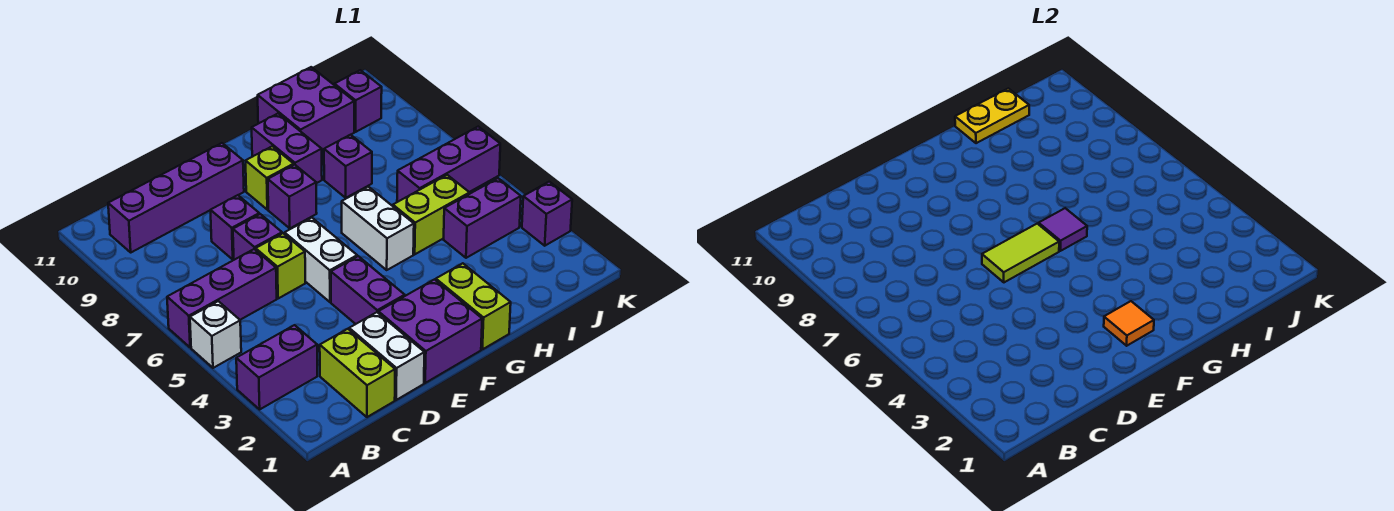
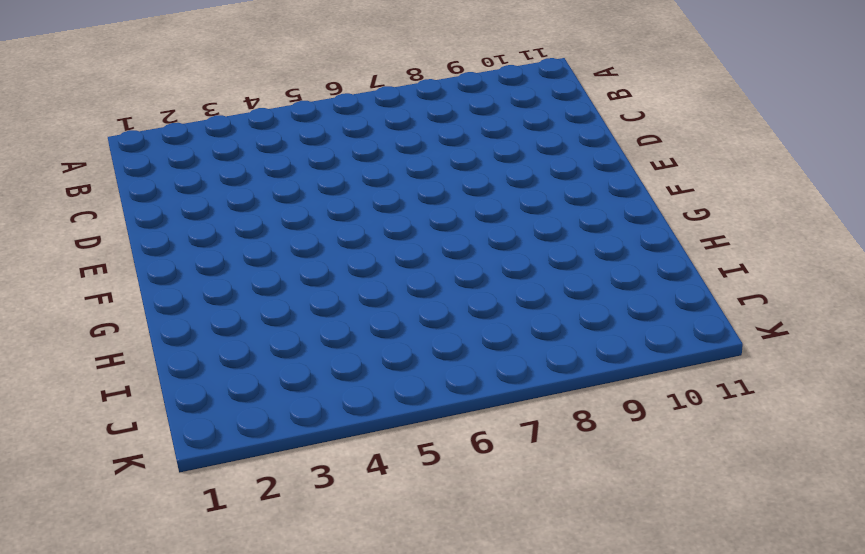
none -> purple 1x2 brick [236,325,317,409]
none -> white 1x1 brick [190,301,241,368]
none -> purple 1x3 brick [167,249,277,348]

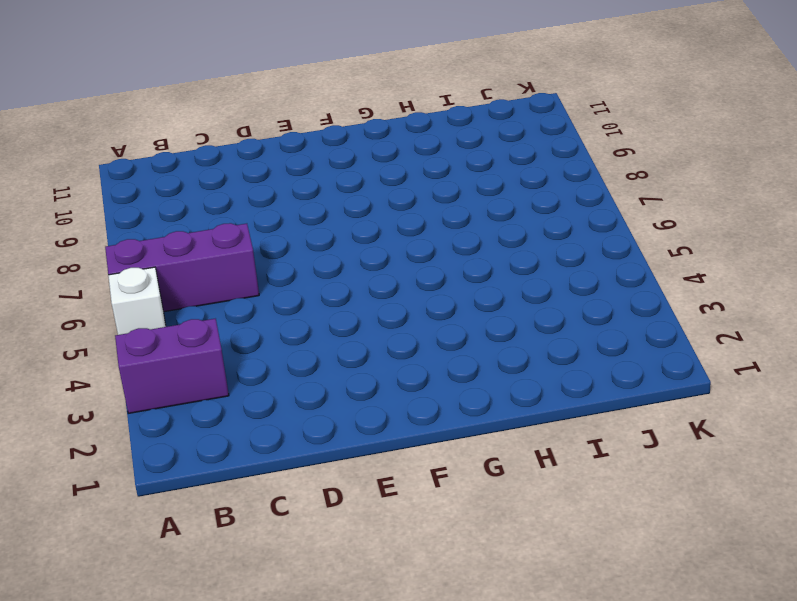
none -> purple 1x4 brick [108,143,244,252]
none -> lime 1x2 brick [320,329,395,417]
none -> white 1x2 brick [349,312,424,400]

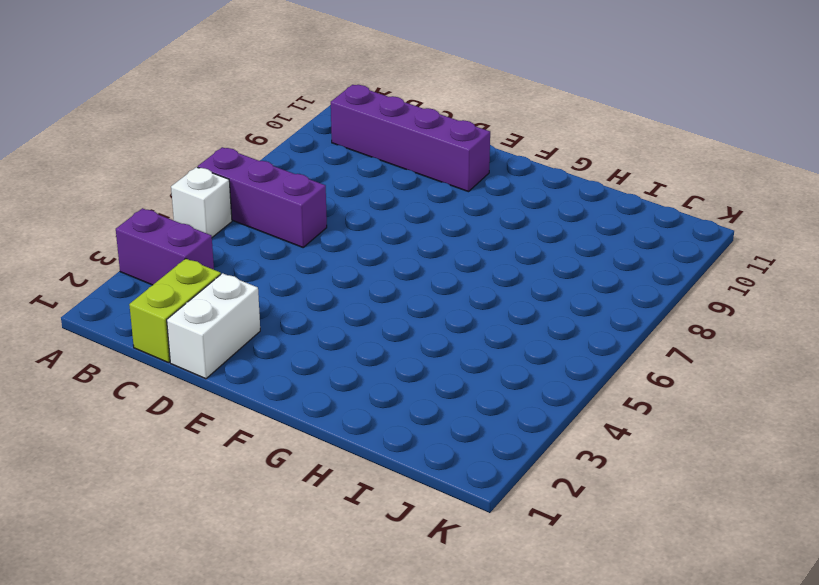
none -> lime 1x1 brick [256,233,305,299]
none -> purple 1x1 brick [233,214,282,260]
none -> purple 1x1 brick [210,195,259,259]

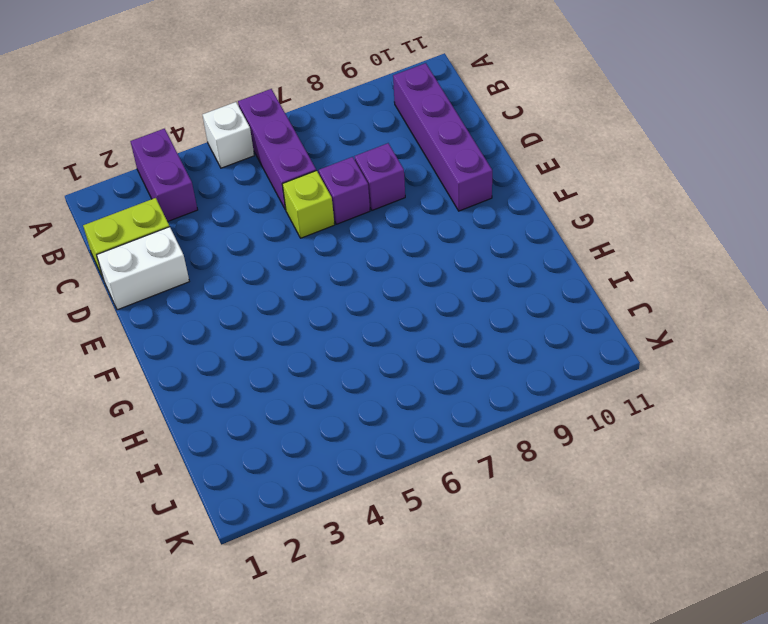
none -> purple 2x2 brick [378,280,482,383]
none -> purple 1x2 brick [331,256,405,324]
none -> white 1x2 brick [285,218,357,302]

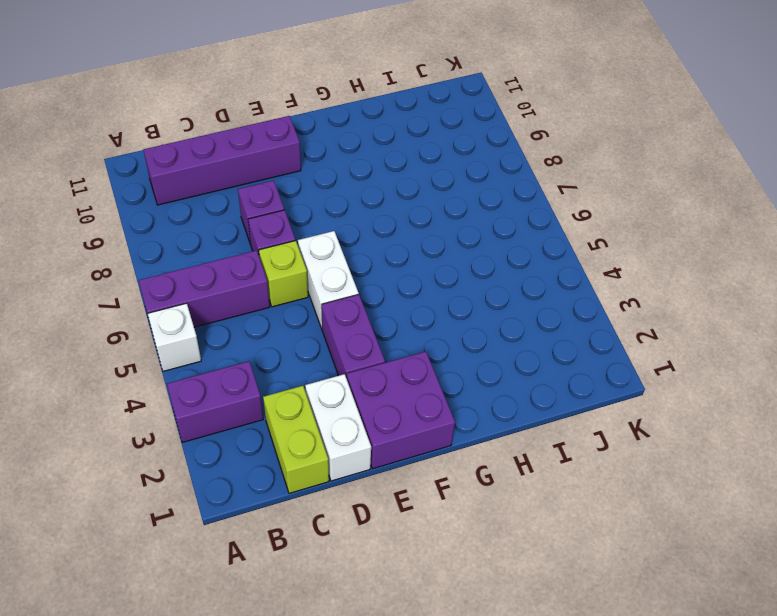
none -> purple 1x1 brick [268,165,317,228]
none -> lime 1x1 brick [246,146,294,210]
none -> lime 1x2 brick [436,263,511,349]

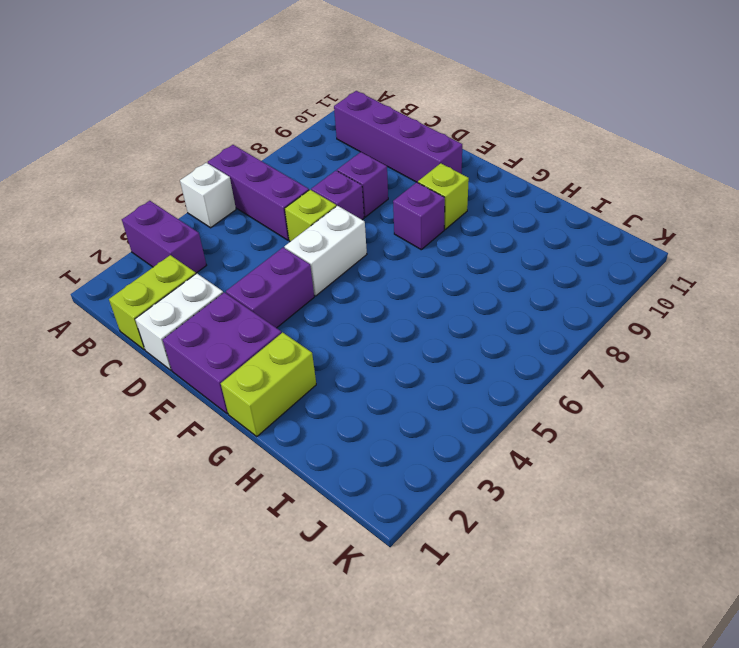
none -> white 1x2 brick [342,187,414,270]
none -> purple 1x2 brick [252,114,322,183]
none -> lime 1x2 brick [393,175,470,254]

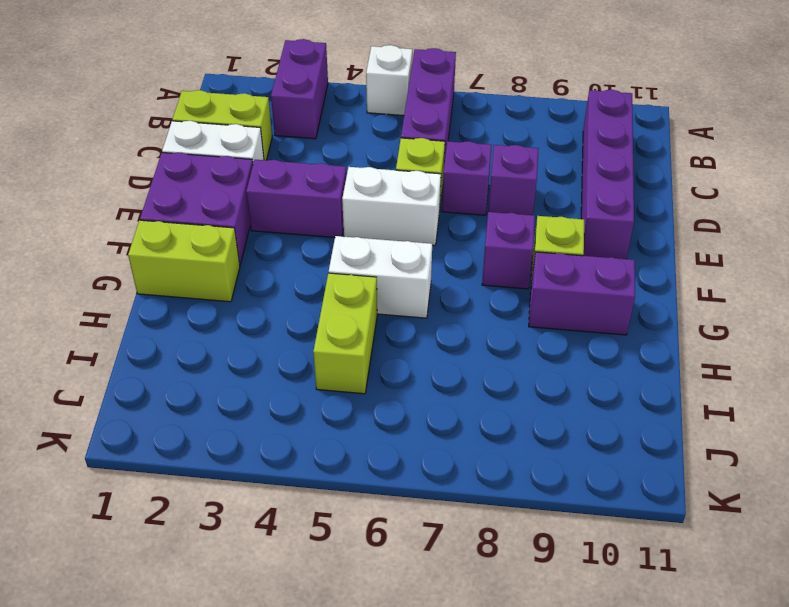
none -> purple 1x1 brick [324,135,372,198]
none -> purple 2x2 brick [258,67,354,150]
none -> purple 1x2 brick [444,178,521,258]

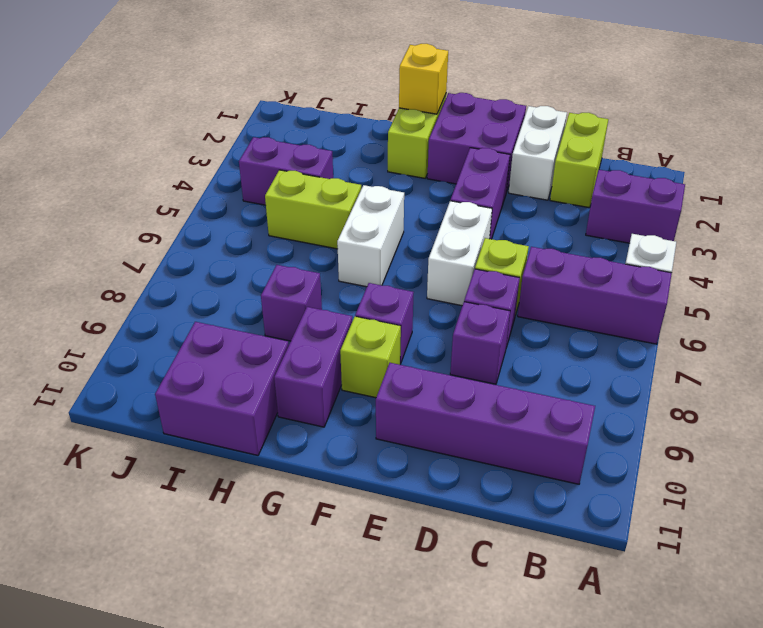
yellow 1x1 brick [399,44,448,114] -> none
none -> purple 1x3 brick [397,127,500,202]
none -> purple 1x1 brick [334,70,382,132]
none -> purple 1x1 brick [522,182,572,246]

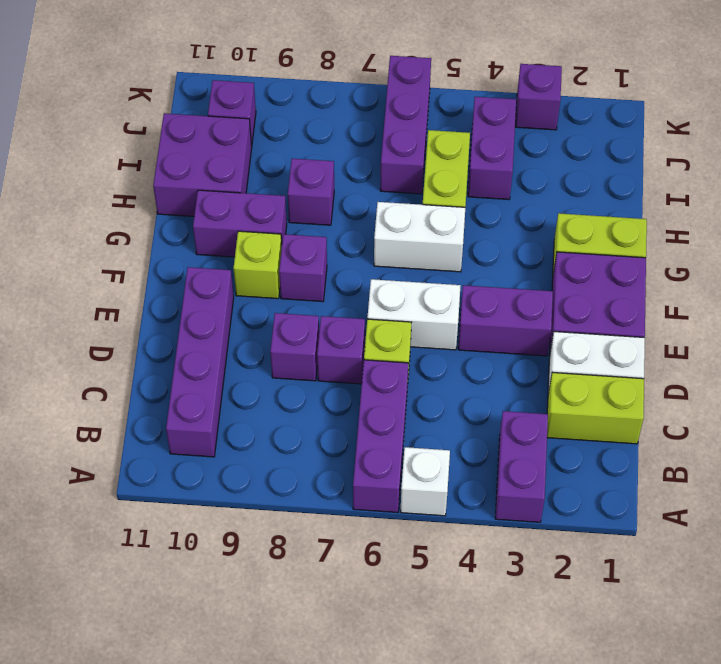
none -> lime 1x2 tile [982,224,1059,282]
none -> orange 1x1 tile [1104,301,1154,346]
none -> purple 1x1 tile [1039,208,1087,251]

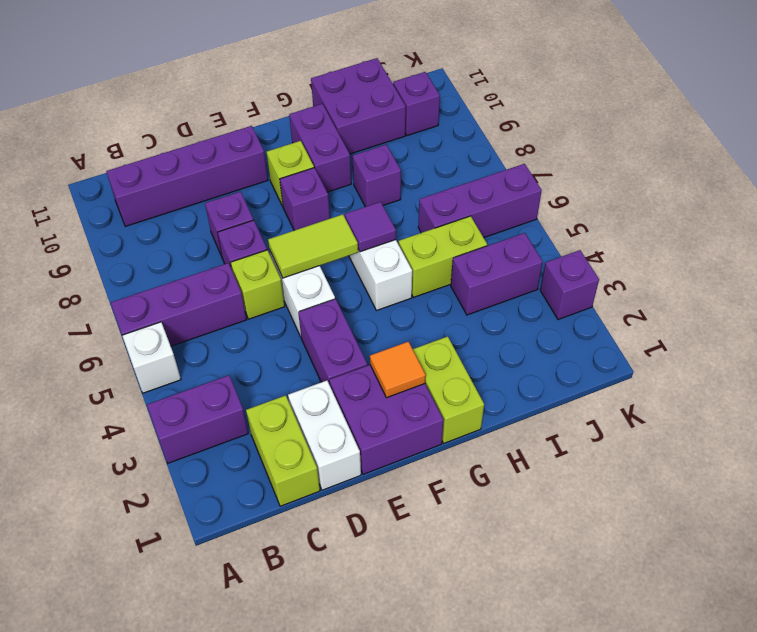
none -> yellow 1x2 plate [955,88,1029,143]

